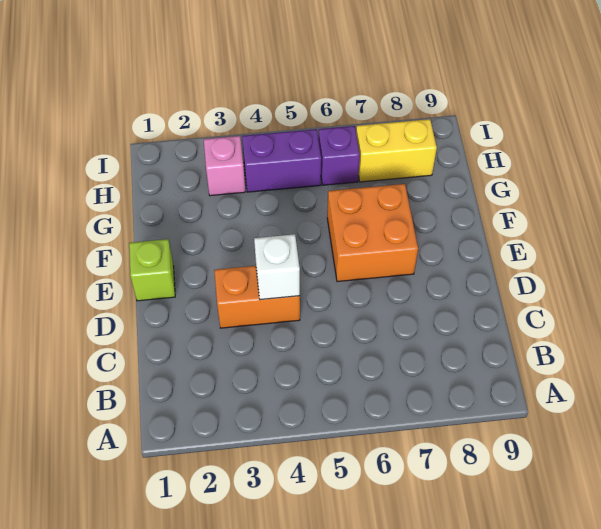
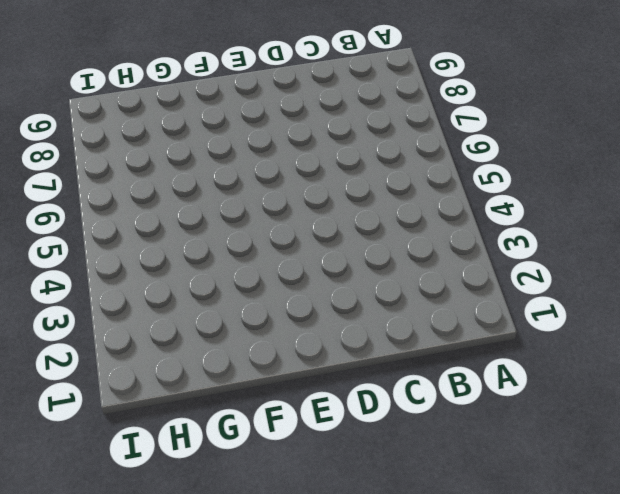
none -> orange 1x2 brick [214,266,300,328]
none -> lime 1x1 brick [129,239,175,301]

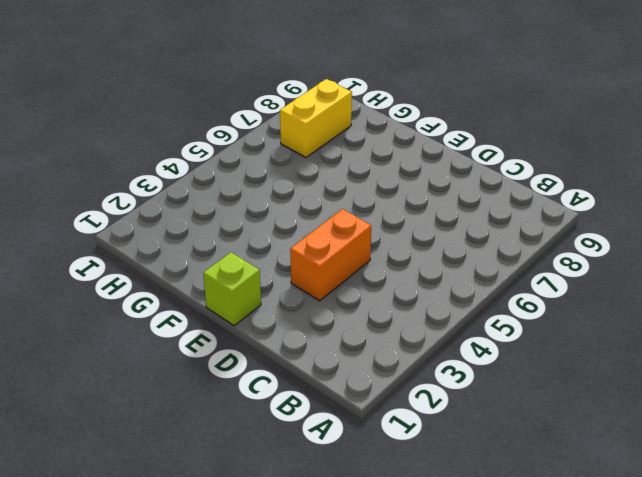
none -> orange 2x2 brick [327,184,418,282]
none -> pink 1x1 brick [204,136,245,196]

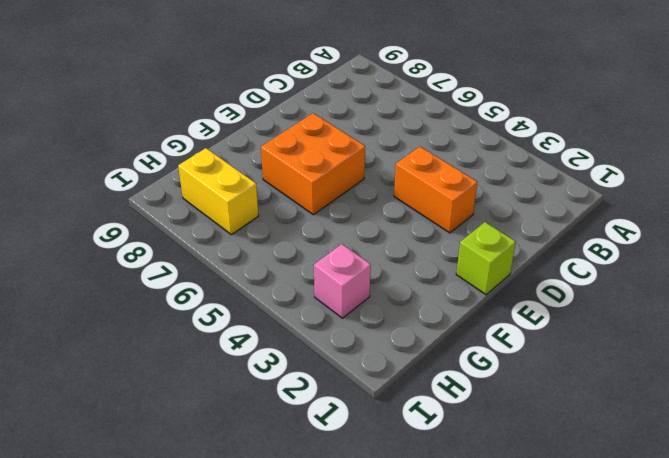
none -> purple 1x2 brick [242,129,321,192]
none -> purple 1x1 brick [318,126,360,185]

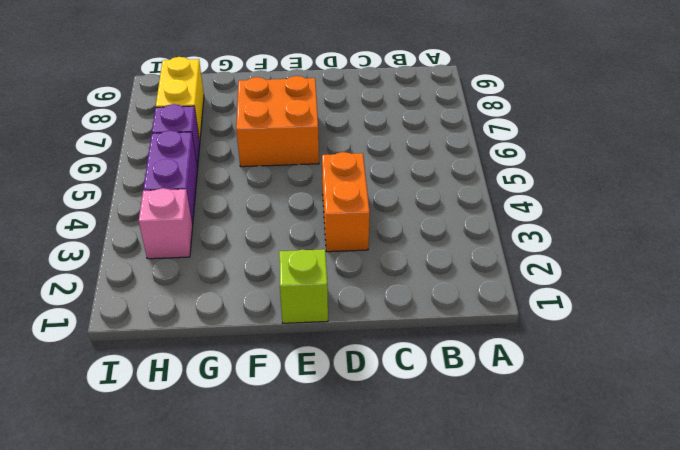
none -> white 1x1 brick [254,234,300,300]

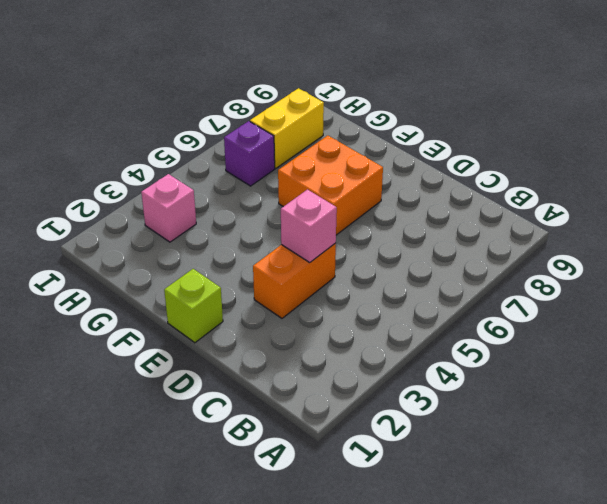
pink 1x1 brick [281,190,337,262] -> white 1x1 brick [254,234,300,300]
none -> purple 1x2 brick [242,129,321,192]

